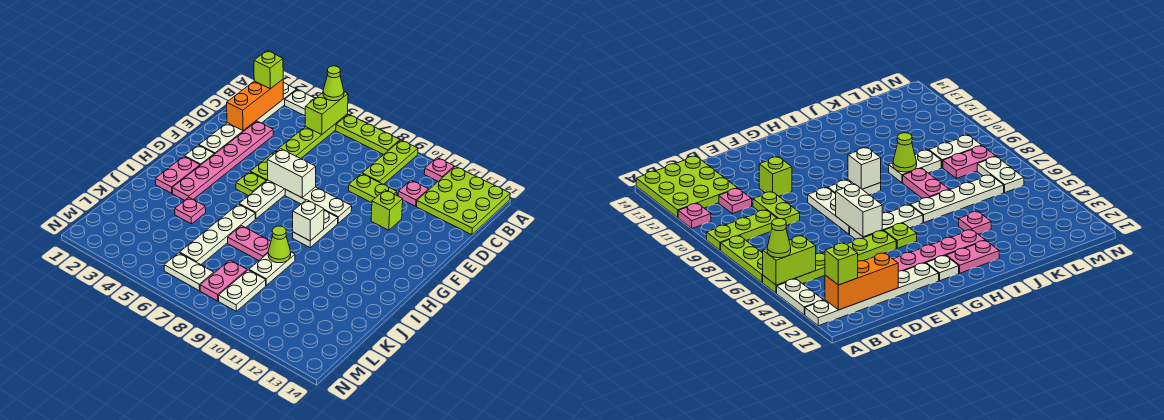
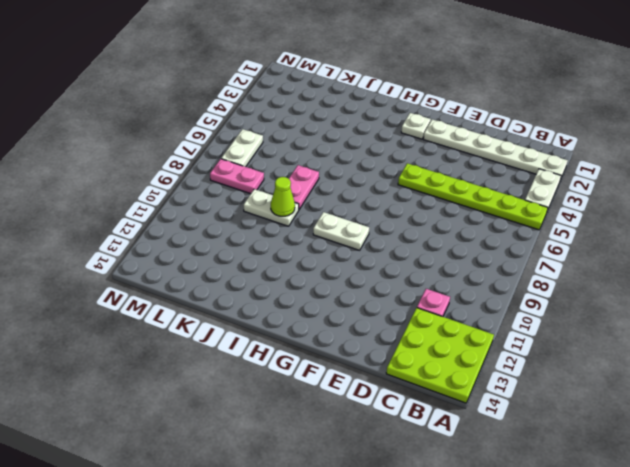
none -> lime 1x3 plate [336,115,400,155]
none -> lime 1x3 plate [362,140,418,184]
none -> pink 1x1 plate [424,158,454,181]
none -> pink 1x6 plate [172,121,273,200]

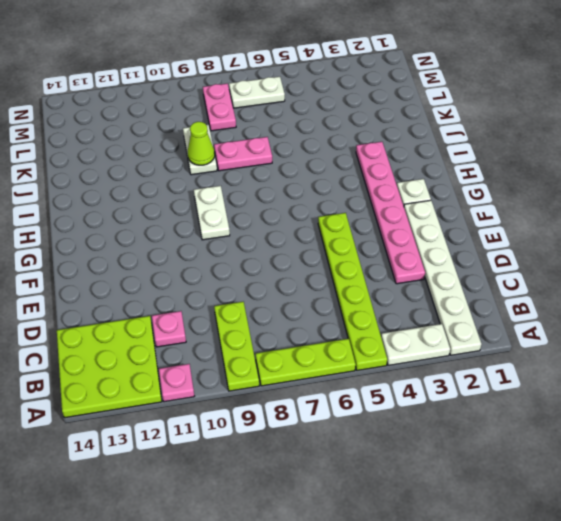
none -> lime 1x2 plate [349,174,397,203]
none -> lime 1x1 brick [371,190,403,230]
none -> white 1x3 plate [239,180,285,219]
none -> white 1x3 plate [285,187,352,223]

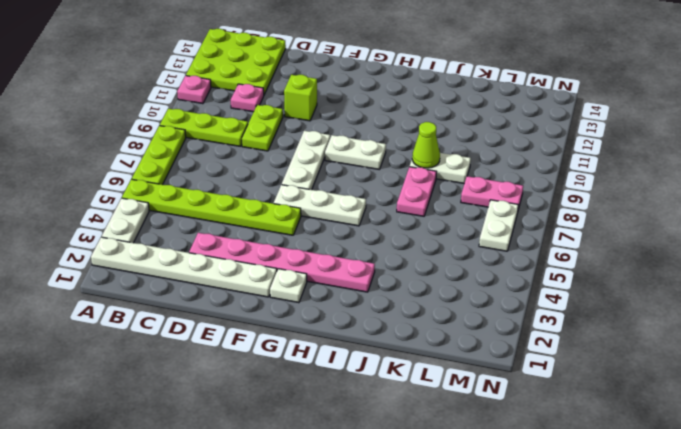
none -> lime 1x1 plate [236,172,266,196]
none -> pink 1x2 plate [155,156,200,193]
none -> white 1x4 plate [180,204,255,265]
none -> pink 1x1 plate [175,198,206,224]

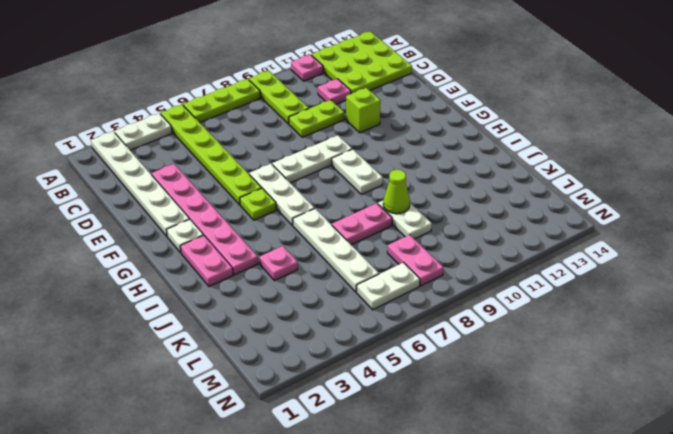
none -> white 1x2 plate [219,270,266,311]
none -> lime 1x2 brick [305,92,348,134]
none -> orange 1x3 brick [227,79,283,131]
none -> white 1x2 brick [267,149,316,198]

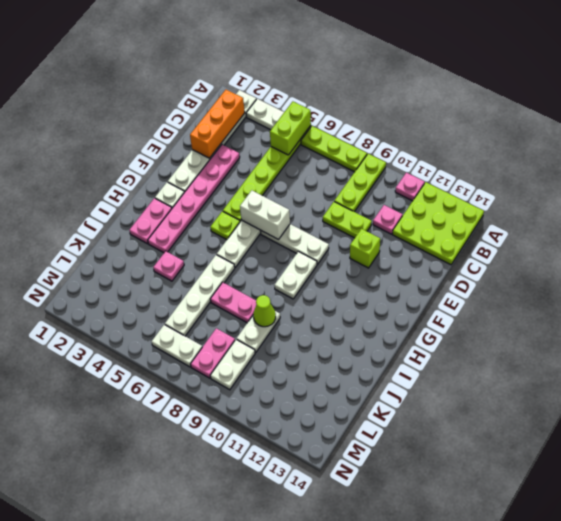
none -> white 1x1 brick [293,200,324,241]
none -> lime 1x1 cone [323,66,344,101]
none -> lime 1x1 brick [254,51,283,89]

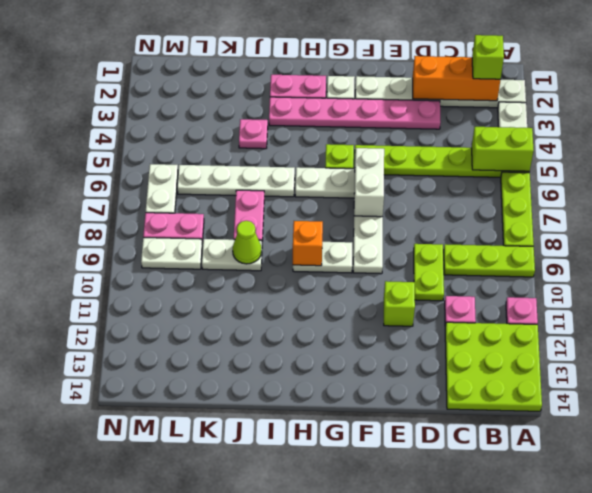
orange 1x1 brick [293,221,323,266] -> white 1x1 brick [293,200,324,241]
none -> lime 1x1 cone [323,66,344,101]

